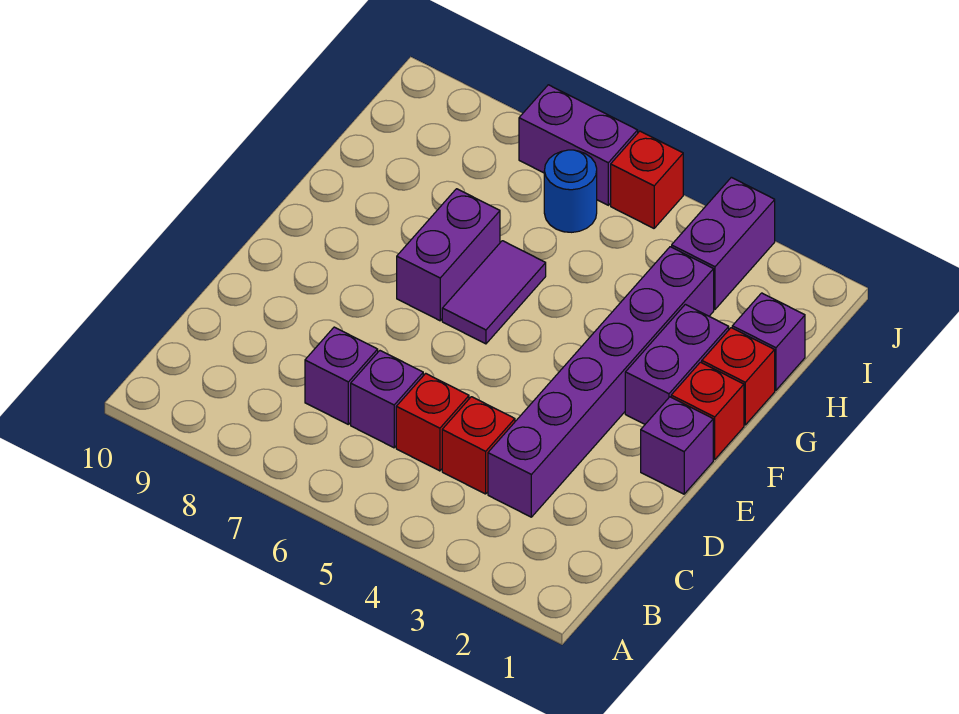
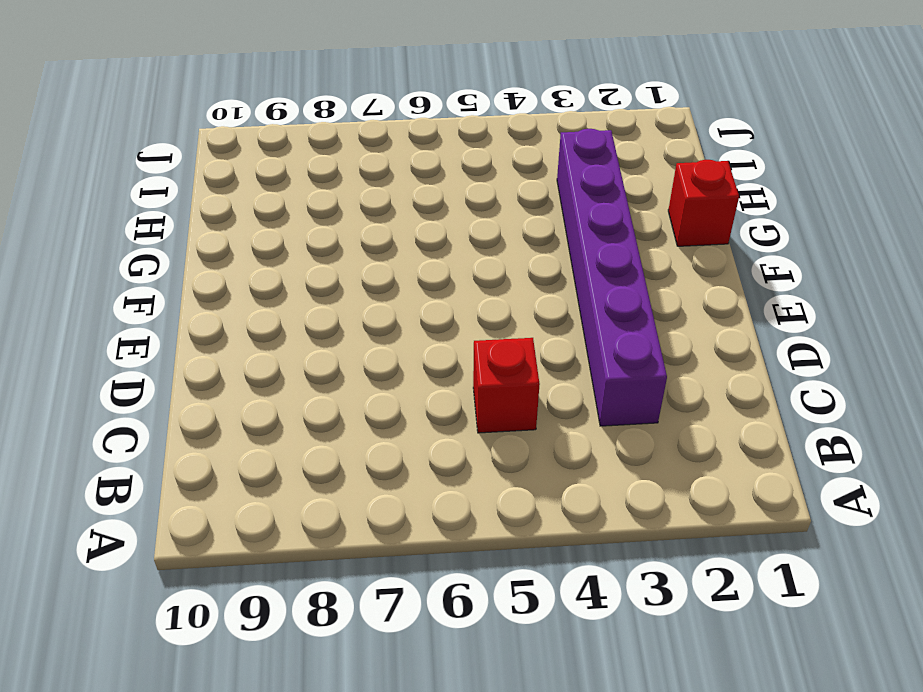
none -> red 1x1 brick [442,397,515,494]
none -> purple 1x1 brick [351,351,423,448]
none -> purple 1x1 brick [305,327,378,424]

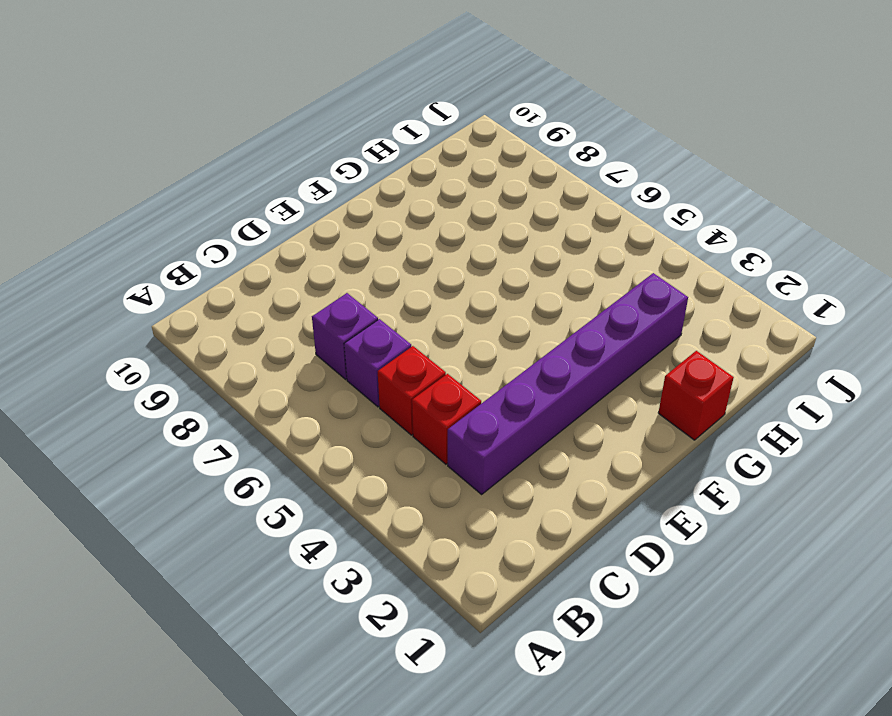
none -> purple 1x1 brick [641,397,713,494]
none -> red 1x1 brick [671,362,744,460]
none -> purple 1x2 brick [625,304,729,424]

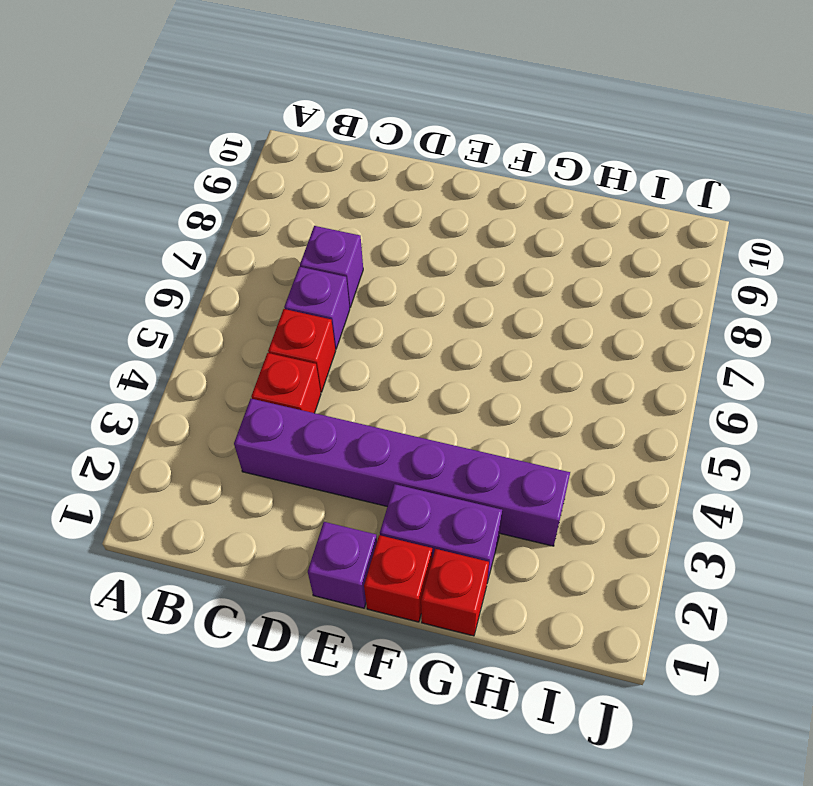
none -> purple 1x2 tile [442,241,546,344]
none -> purple 1x2 brick [397,189,500,321]
none -> purple 1x1 brick [732,293,805,390]

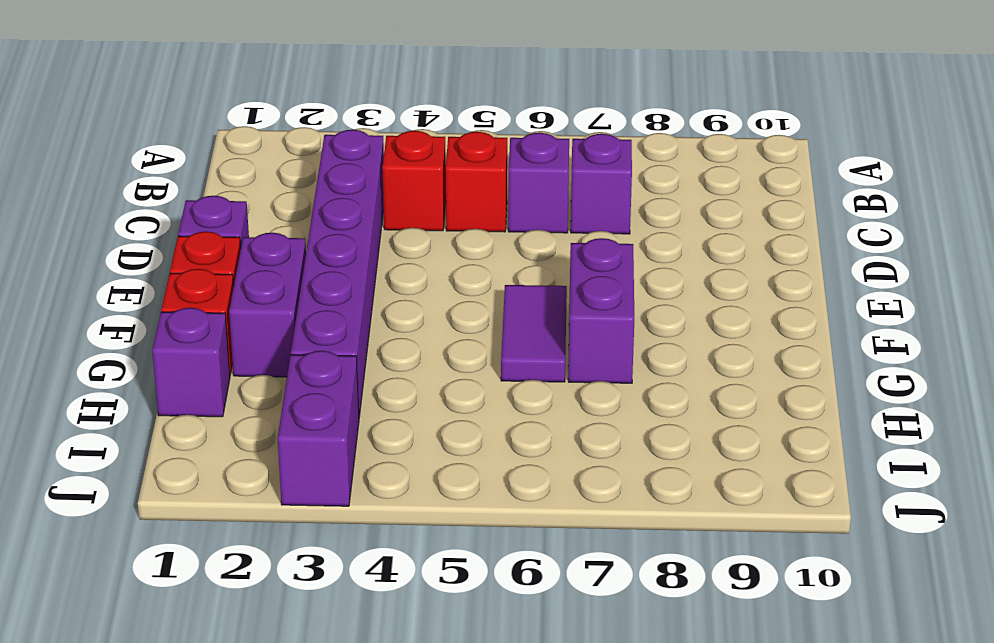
none -> blue 1x1 round brick [544,150,597,232]
none -> red 1x1 brick [611,131,683,228]
none -> purple 1x2 brick [519,85,638,205]

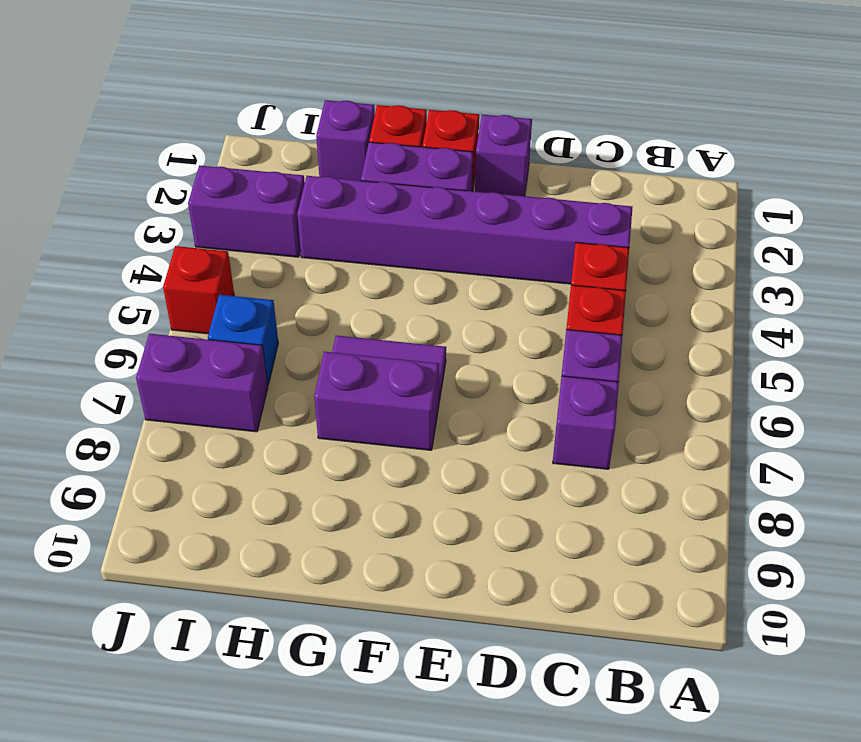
blue 1x1 brick [208,295,278,385] -> blue 1x1 round brick [544,150,597,232]
purple 1x2 brick [136,334,268,432] -> purple 1x2 brick turned to [519,85,638,205]

